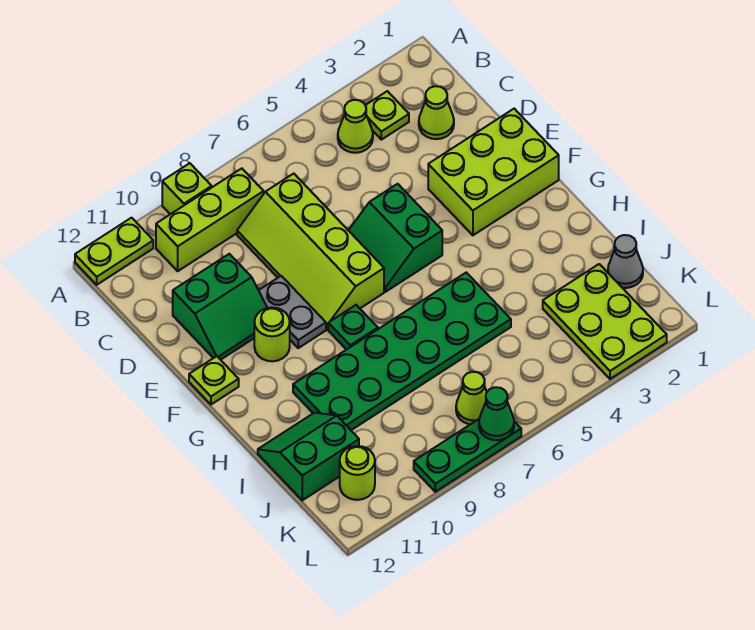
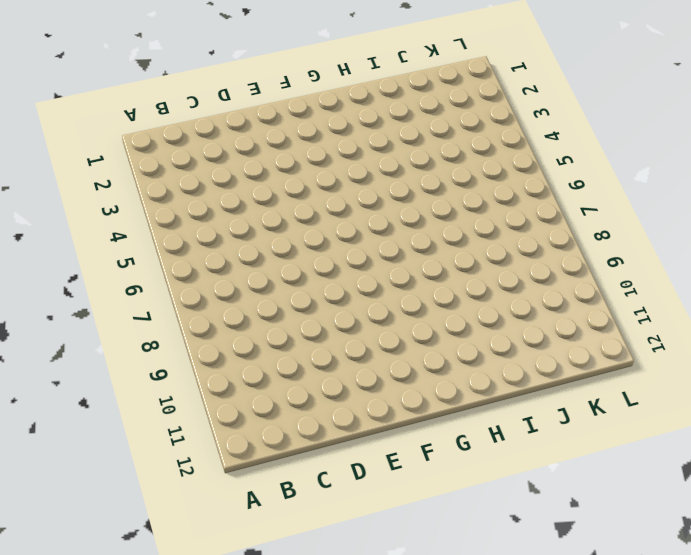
none -> lime 1x1 brick [162,163,212,214]
none -> lime 1x2 plate [75,218,153,285]
none -> lime 1x1 plate [365,91,409,140]

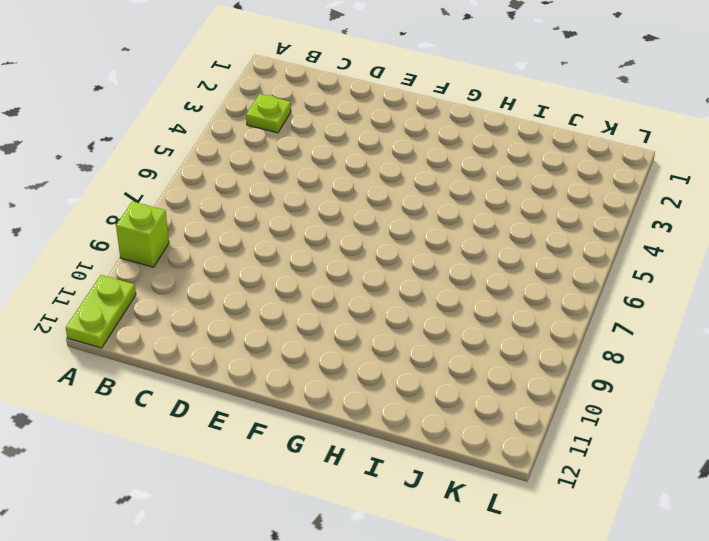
none -> lime 1x1 cone [338,100,373,153]
none -> lime 1x3 brick [156,168,264,271]
none -> lime 1x1 cone [419,86,454,139]

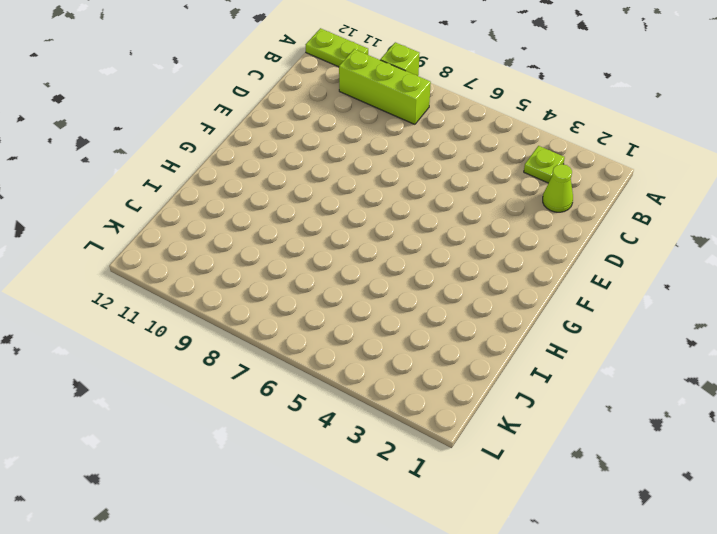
none -> lime 1x1 cone [338,100,373,153]
none -> lime 2x4 slope [237,174,384,329]
none -> green 2x2 slope [173,254,267,360]

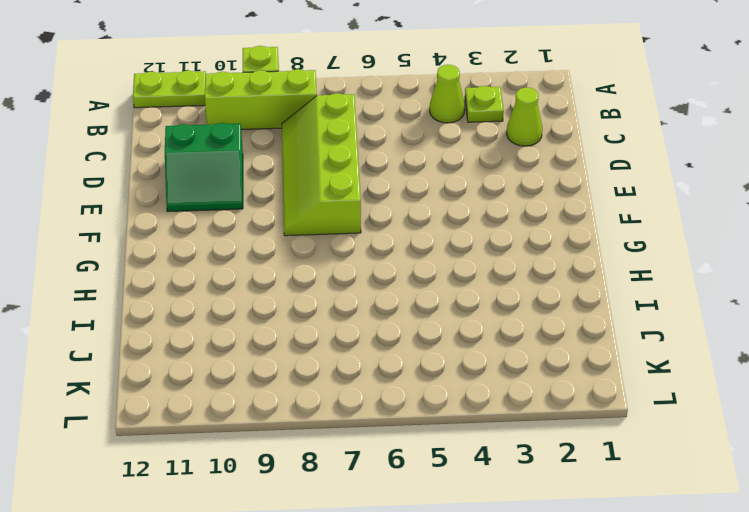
none -> lime 2x3 brick [428,109,559,235]
none -> green 2x2 slope [348,184,442,292]
none -> grey 1x2 plate [259,276,326,348]

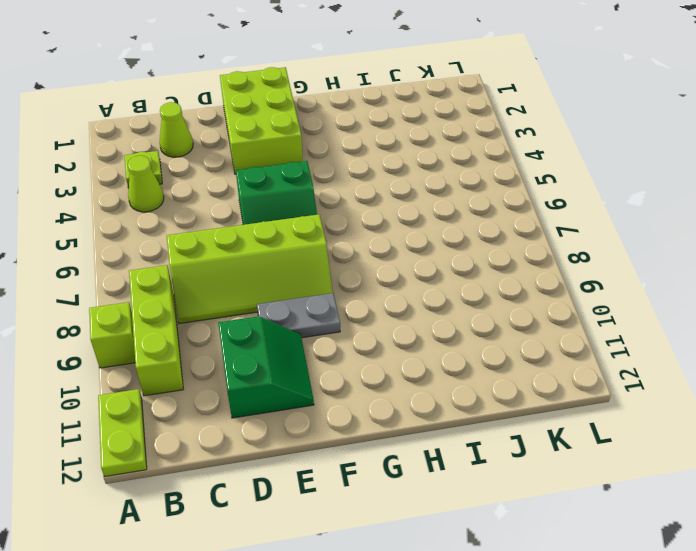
none -> lime 1x1 round brick [254,307,290,361]
none -> lime 1x1 plate [189,356,239,404]
none -> green 1x1 plate [328,305,378,350]

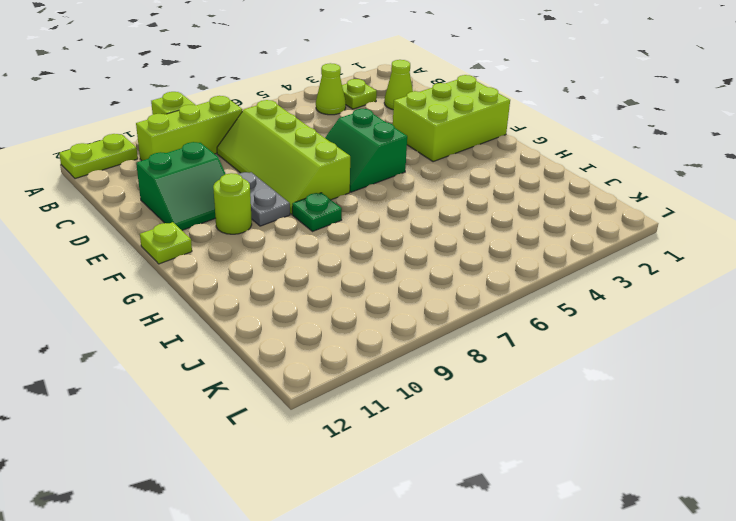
none -> green 2x6 plate [293,272,511,430]
none -> green 2x2 slope [258,413,359,500]
none -> grey 1x1 cone [608,235,643,288]

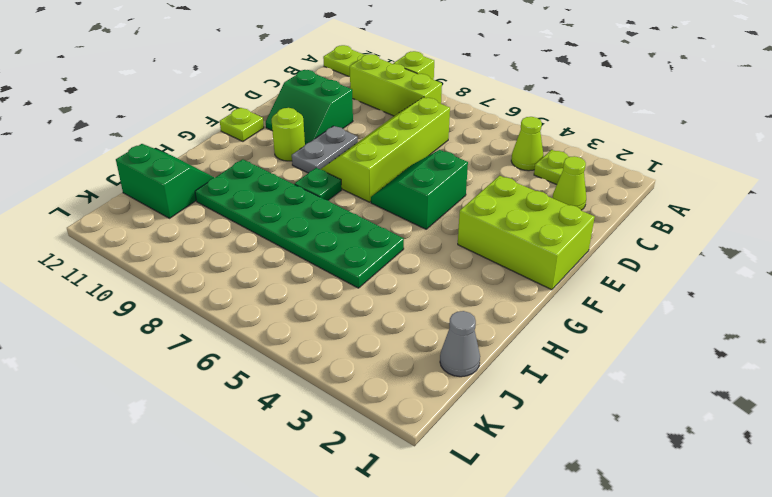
none -> lime 2x3 plate [543,264,667,379]
none -> lime 1x1 cone [456,372,487,424]
none -> lime 1x1 round brick [340,446,375,500]

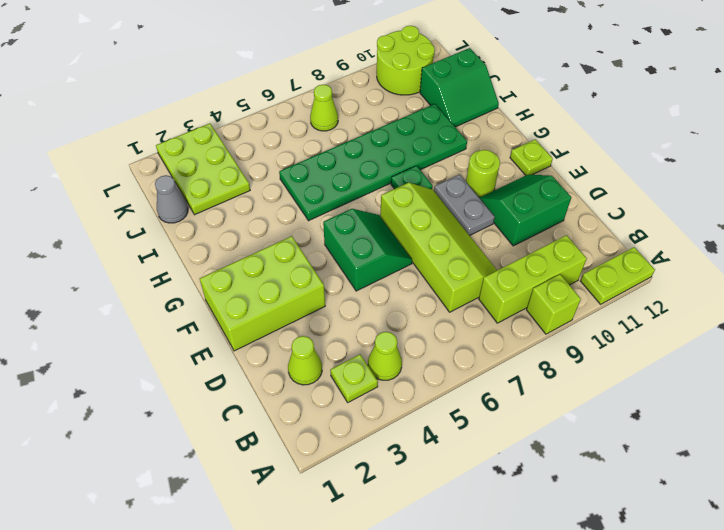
lime 2x2 round brick [377,26,435,95] -> lime 1x1 round brick [340,446,375,500]
none -> green 1x3 plate [414,419,521,492]
none -> green 1x1 cone [479,387,514,440]

